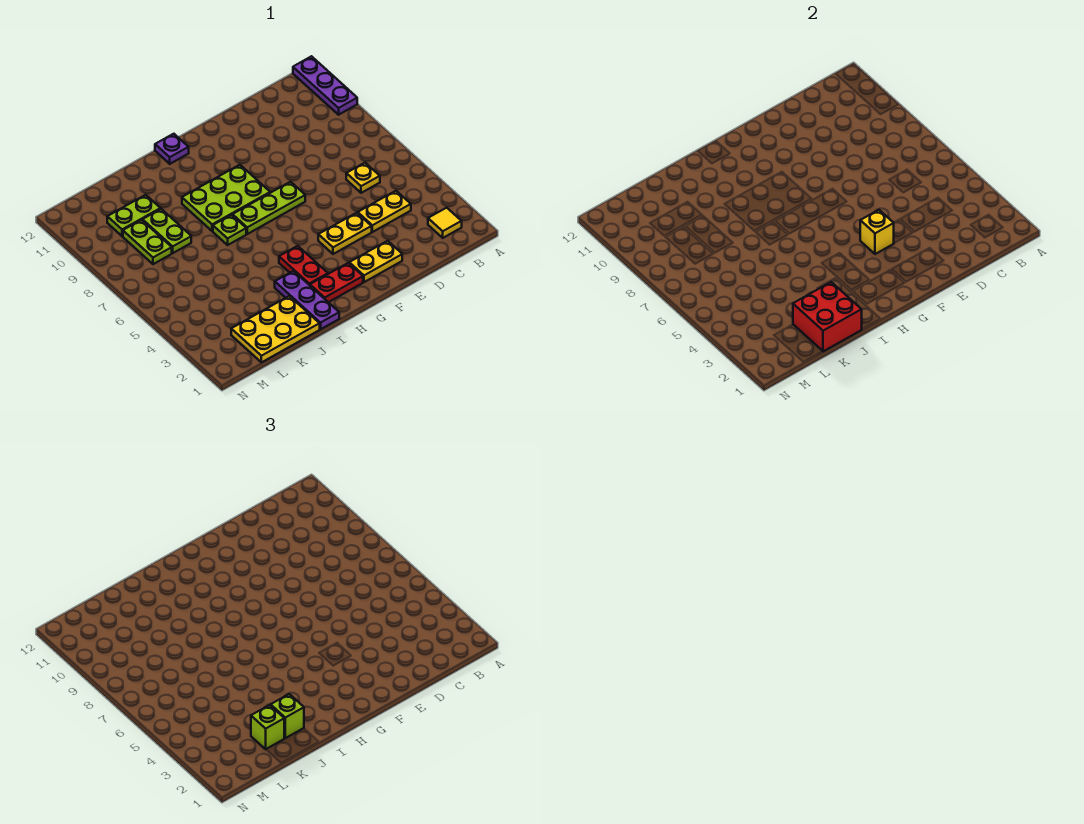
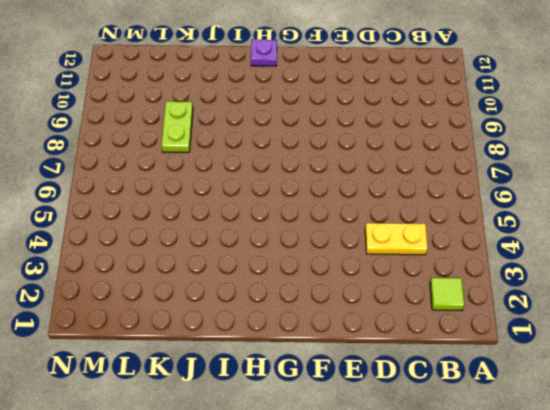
lime 1x1 tile [430,278,464,311] -> yellow 1x1 tile [428,208,462,238]
none -> purple 1x3 plate [293,56,357,115]
none -> yellow 1x1 plate [346,163,380,193]
none -> yellow 1x2 plate [349,241,402,282]

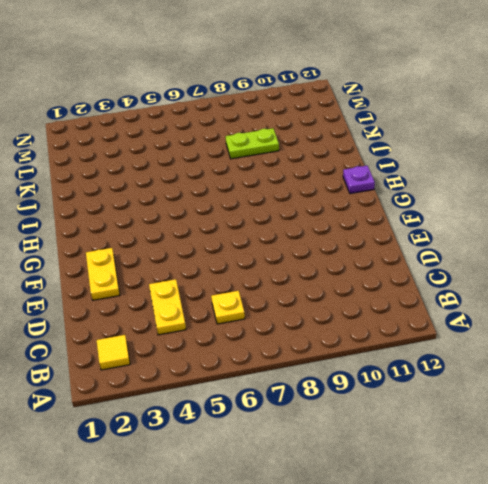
none -> purple 1x3 plate [293,56,357,115]
none -> yellow 1x2 plate [318,213,372,254]
none -> lime 1x3 plate [233,182,305,234]

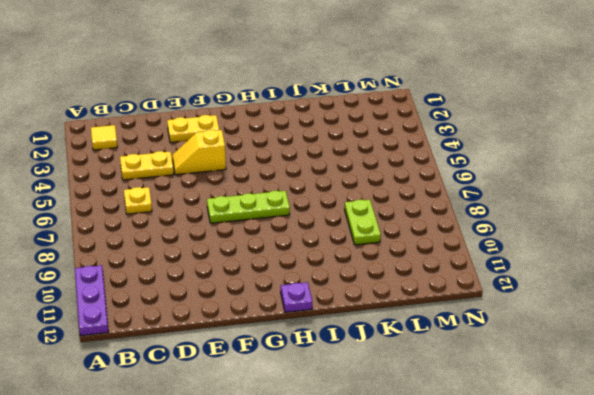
yellow 1x2 slope [172,130,226,175] -> yellow 1x2 plate [318,213,372,254]
none -> red 1x2 plate [310,263,363,302]
none -> lime 2x3 plate [182,165,270,231]
none -> red 1x2 plate [279,246,328,285]

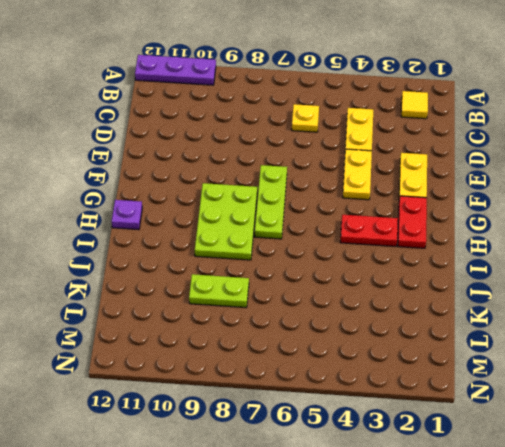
none -> purple 1x3 plate [275,271,339,329]
none -> lime 1x1 plate [213,215,246,245]
none -> yellow 2x3 plate [231,296,320,362]

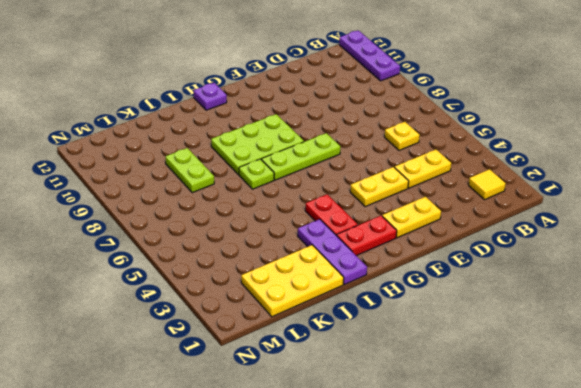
none -> lime 1x2 plate [107,195,161,236]
none -> lime 1x2 plate [123,220,172,264]
none -> yellow 1x1 brick [860,210,894,254]

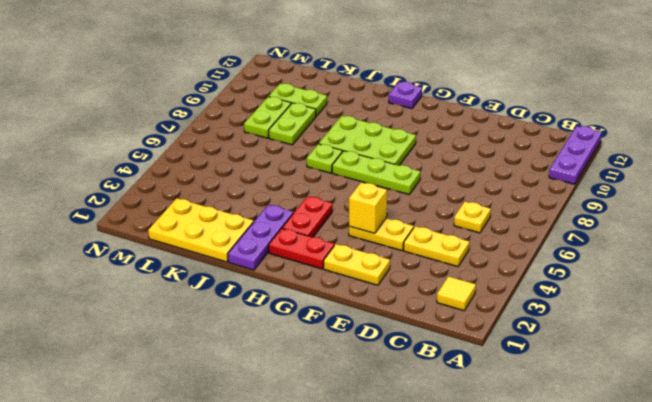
none -> red 2x2 brick [793,282,862,351]
none -> lime 1x1 brick [271,694,304,738]
none -> lime 1x1 brick [251,705,284,749]

